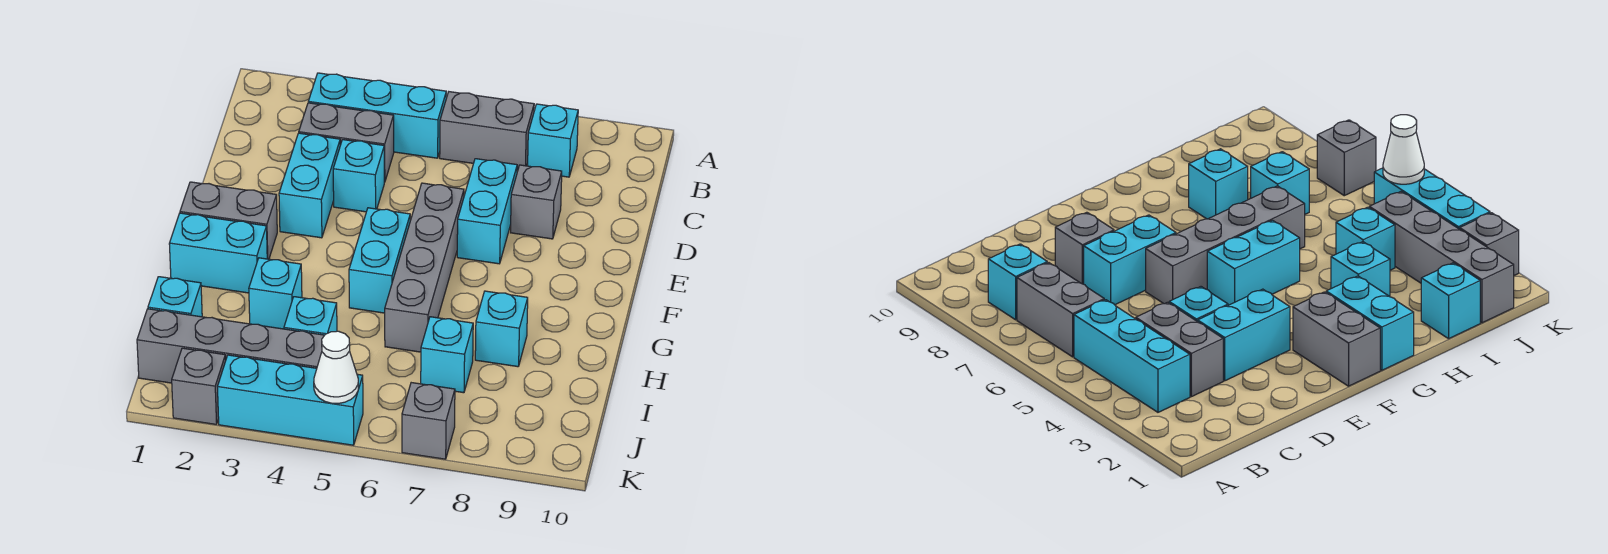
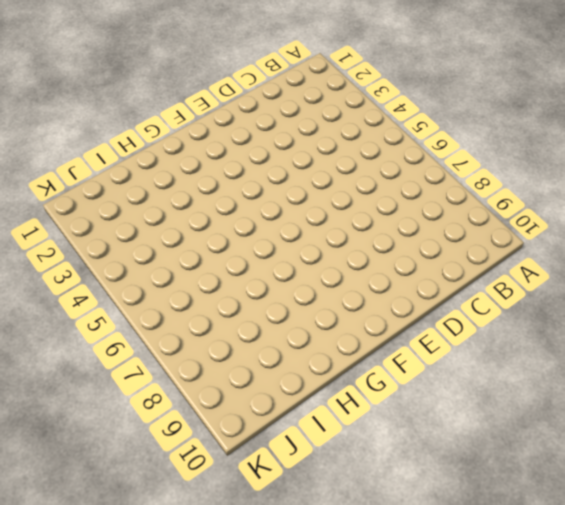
none -> cyan 1x3 brick [308,73,446,158]
none -> grey 1x2 brick [440,92,534,170]
none -> cyan 1x1 brick [528,104,578,177]

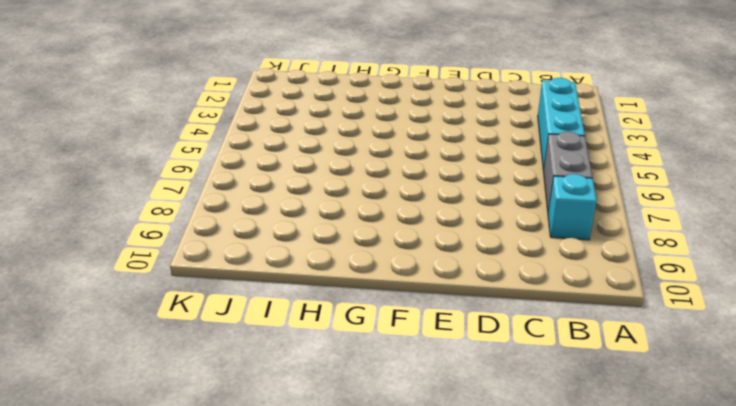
none -> grey 1x2 brick [299,103,394,182]
none -> cyan 1x2 brick [279,133,340,238]
none -> cyan 1x1 brick [333,140,384,212]

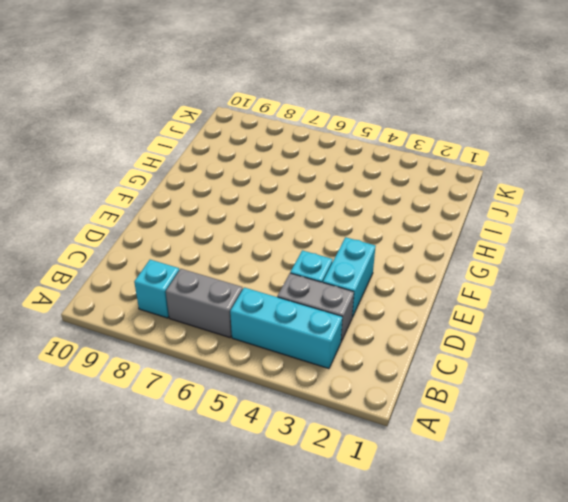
none -> cyan 1x2 brick [457,159,517,264]
none -> grey 1x1 brick [511,165,562,239]
none -> grey 1x4 brick [385,183,464,352]

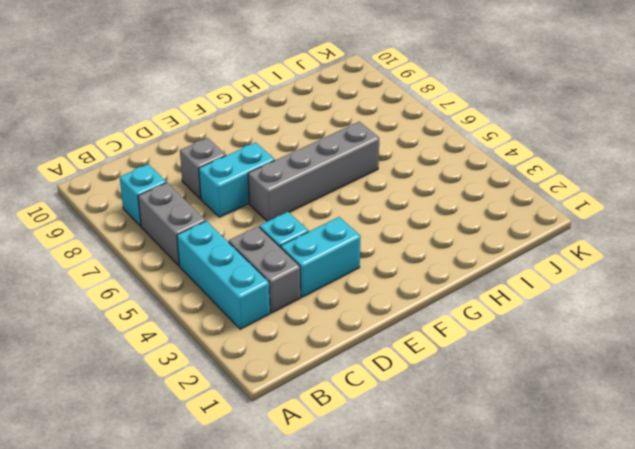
none -> grey 1x2 brick [180,182,277,259]
none -> cyan 1x2 brick [349,208,410,313]
none -> cyan 1x2 brick [169,213,267,293]

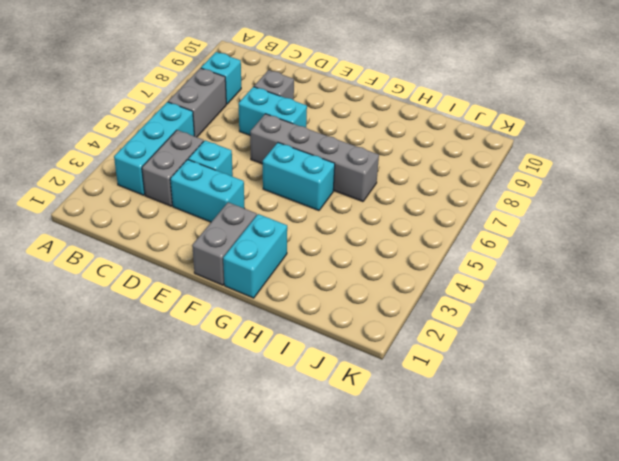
none -> cyan 1x1 brick [249,258,302,329]
none -> cyan 1x1 brick [475,291,528,367]
none -> cyan 1x1 brick [148,277,202,317]

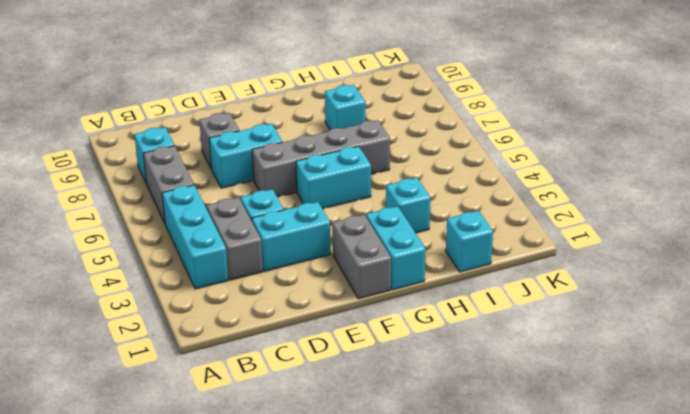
none -> cyan 1x1 brick [284,297,337,335]
none -> cyan 1x1 brick [421,317,473,393]
none -> grey 1x4 brick [137,309,324,383]

